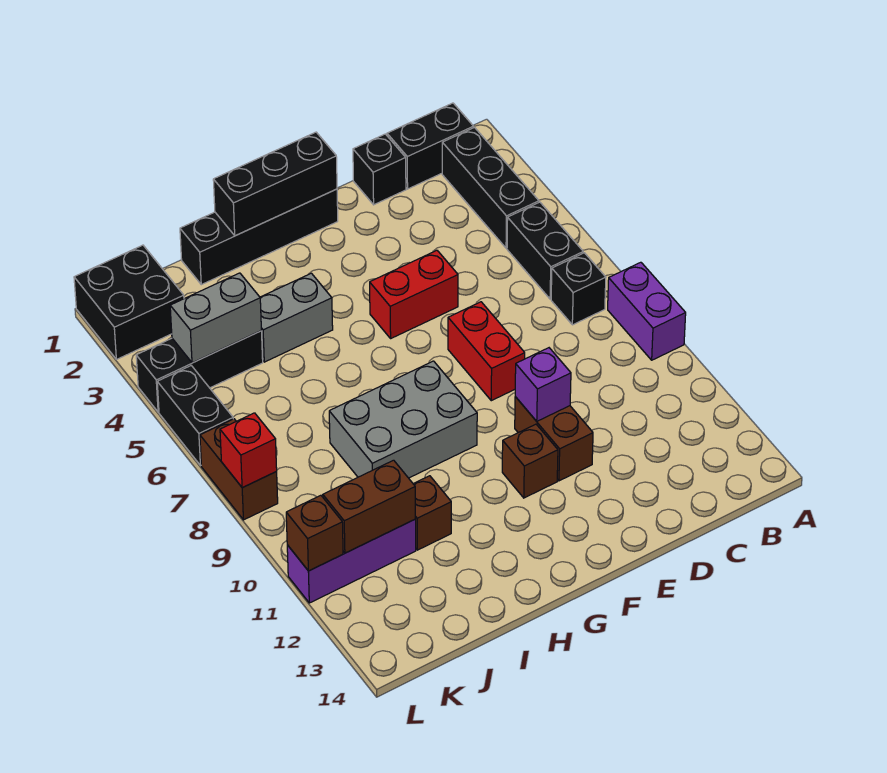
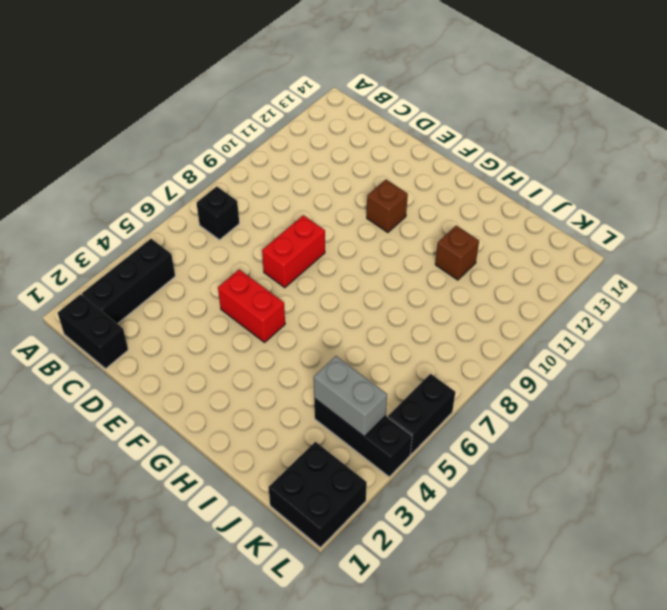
none -> purple 1x2 brick [608,262,686,360]
none -> black 1x2 brick [507,202,583,299]
none -> black 1x1 brick [353,134,406,205]

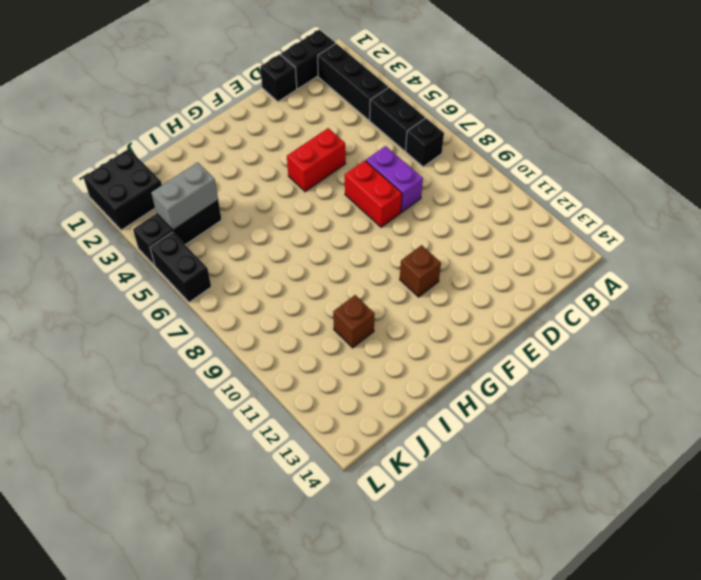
purple 1x2 brick [366,146,423,212] -> purple 1x2 brick moved to [608,262,686,360]
none -> brown 1x2 brick [515,397,593,481]
none -> black 1x4 brick [180,189,338,285]
none -> grey 2x3 brick [329,361,477,478]

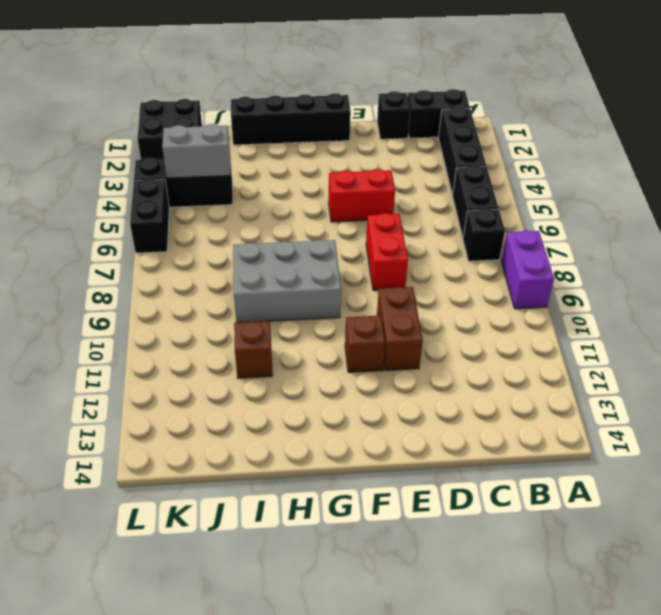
none -> grey 1x2 brick [260,273,333,362]
none -> purple 1x3 brick [287,519,416,603]
none -> brown 1x2 brick [200,419,278,520]

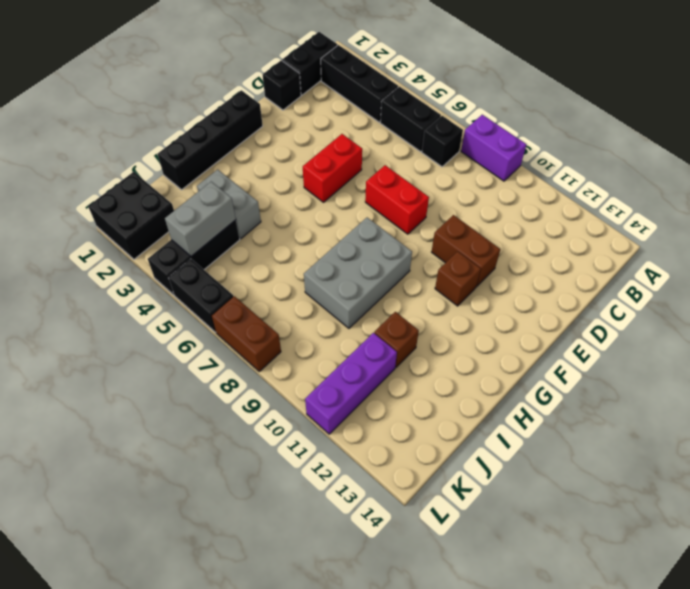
grey 1x2 brick [197,170,261,239] -> grey 1x2 brick turned to [260,273,333,362]
none -> purple 1x1 brick [515,348,571,421]
none -> black 1x3 brick [213,132,337,236]
none -> brown 1x2 brick [323,460,416,553]

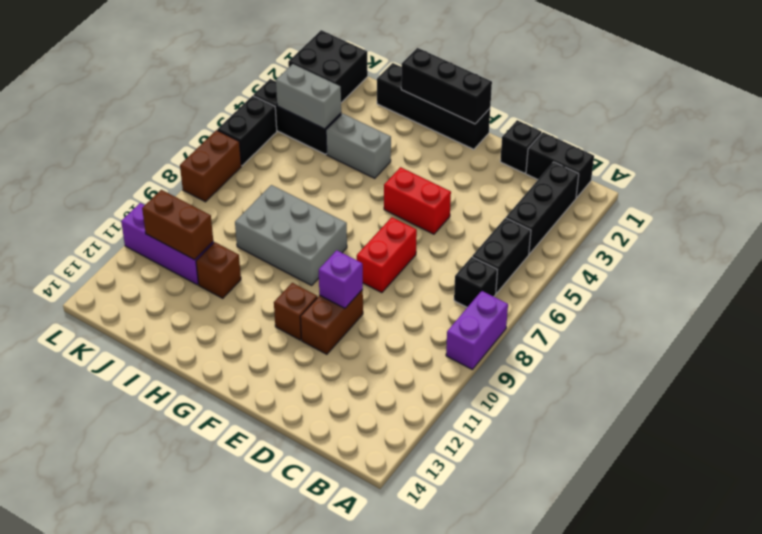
none -> red 1x1 brick [220,413,277,488]
none -> brown 1x1 brick [286,495,343,571]

